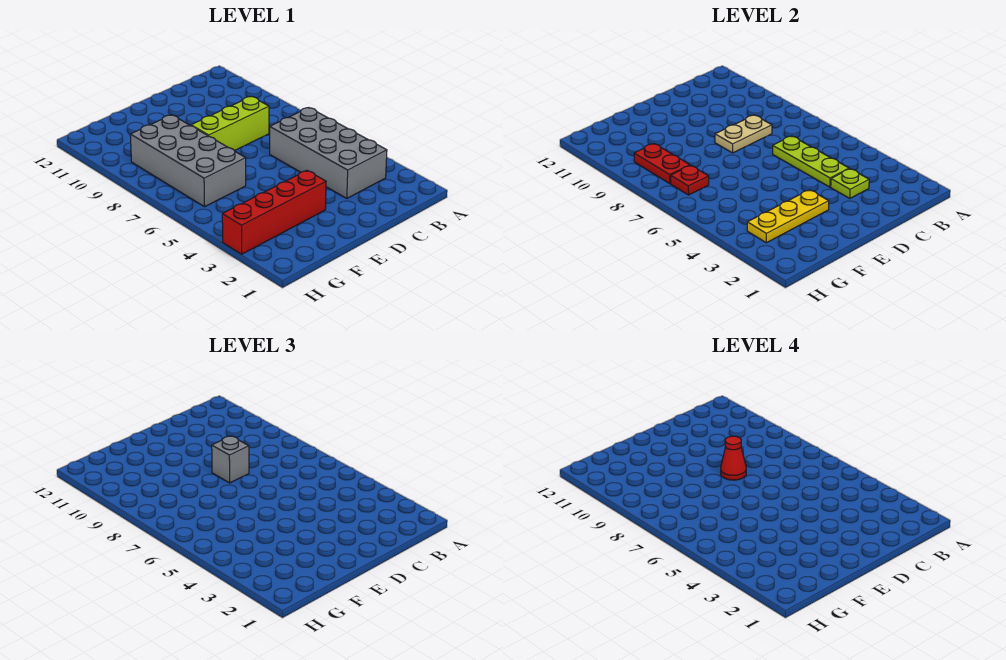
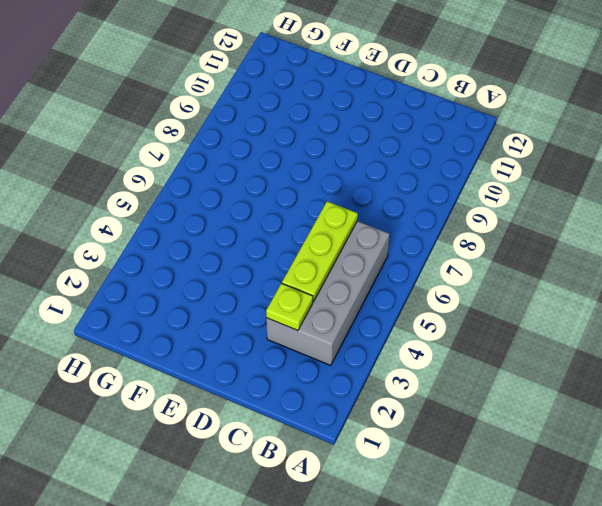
none -> lime 1x3 brick [191,97,269,151]
none -> red 1x4 brick [222,171,326,254]
none -> grey 2x4 brick [130,115,246,207]

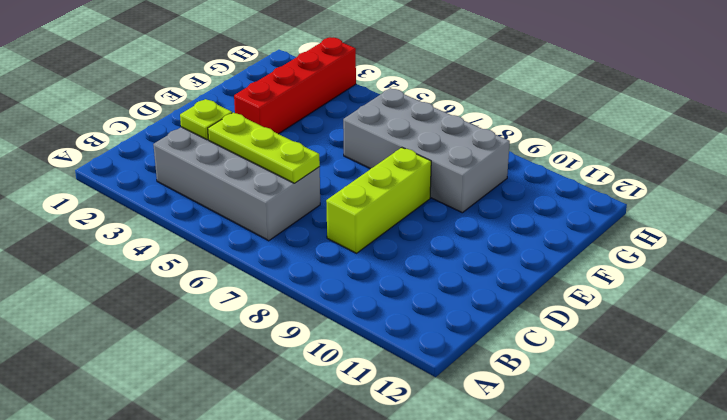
none -> tan 1x2 plate [715,115,772,153]
none -> yellow 1x3 plate [747,190,829,243]
none -> red 1x1 plate [671,165,709,195]

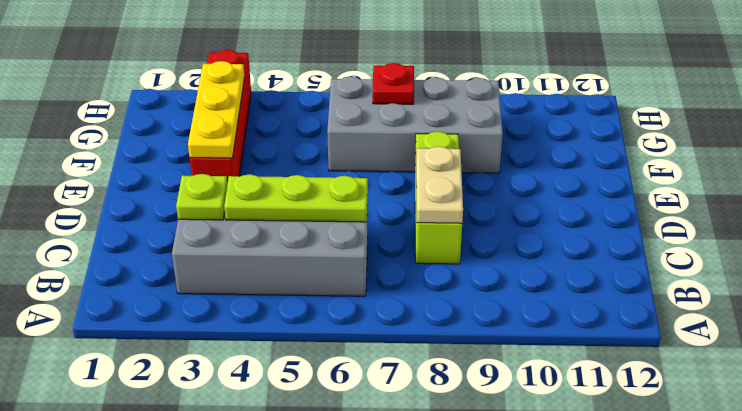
none -> red 1x2 plate [634,144,690,184]
none -> grey 1x1 brick [212,436,249,483]
none -> red 1x1 cone [721,436,746,480]

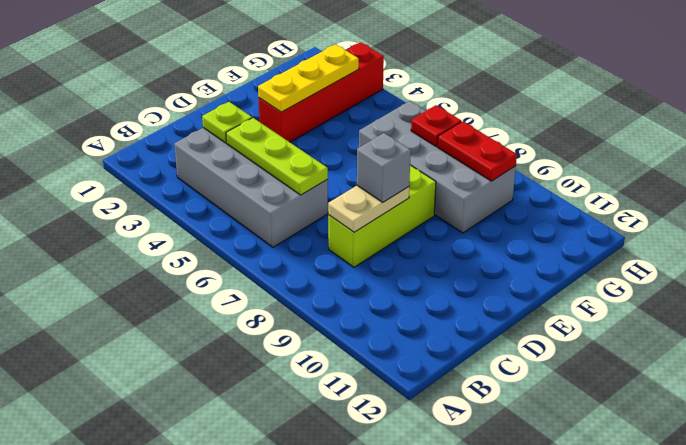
none -> red 1x1 cone [721,436,746,480]

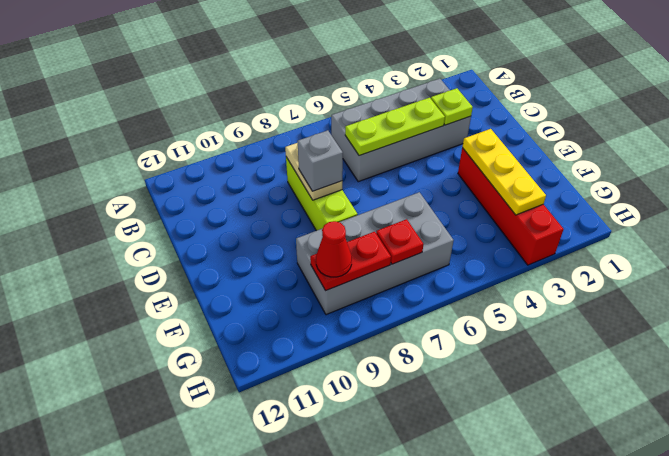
red 1x1 cone [316,221,352,277] -> red 1x1 cone moved to [721,436,746,480]

